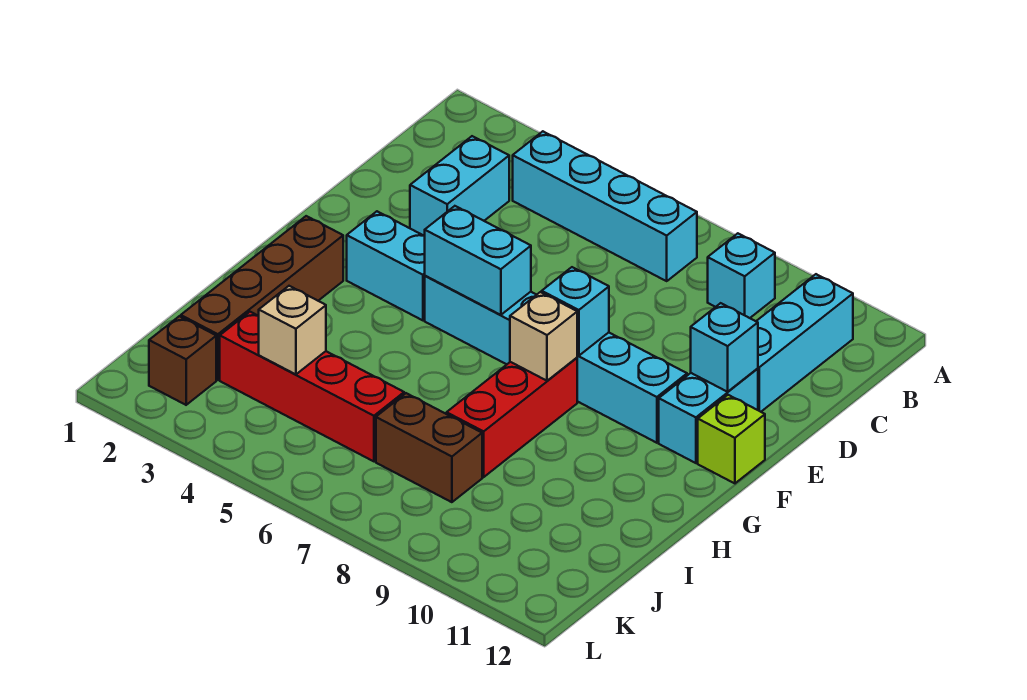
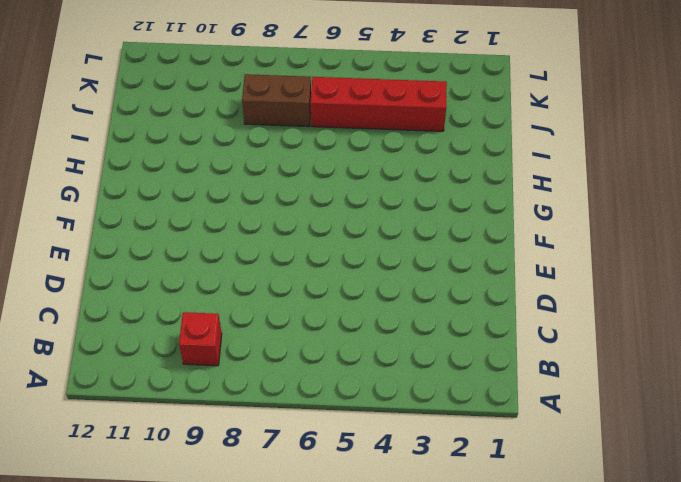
red 1x1 brick [179,312,222,366] -> cyan 1x1 brick [708,233,775,318]
none -> cyan 1x4 brick [513,131,697,281]
none -> cyan 1x3 brick [756,274,853,412]
none -> cyan 1x2 brick [410,136,509,236]

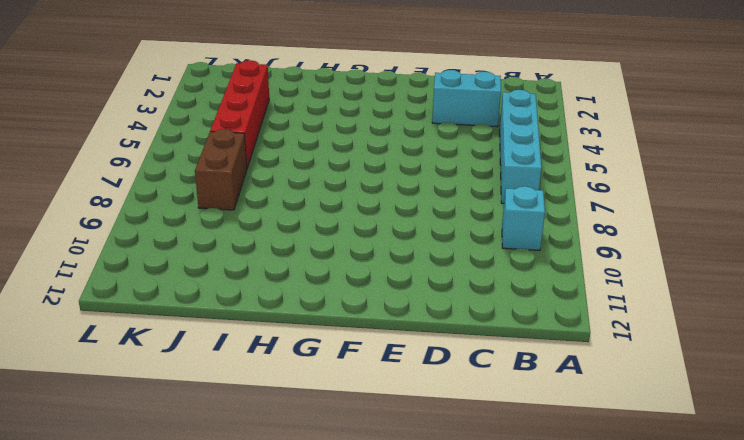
none -> cyan 1x3 brick [756,274,853,412]
none -> cyan 1x2 brick [659,369,758,463]
none -> cyan 1x2 brick [347,211,425,320]

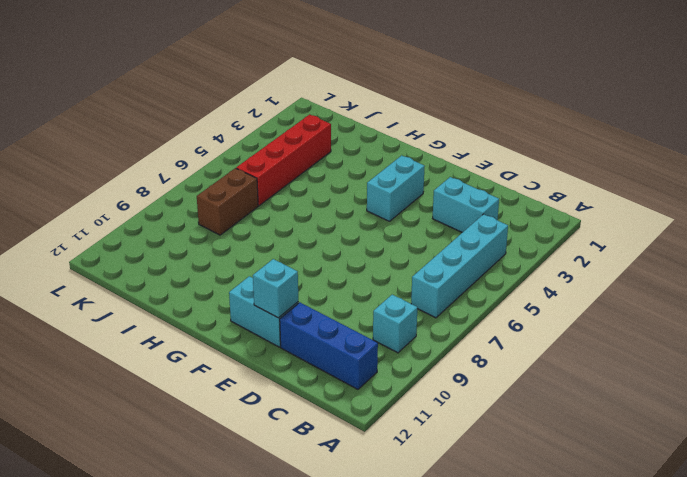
blue 1x3 brick [280,302,378,389] -> cyan 1x3 brick [756,274,853,412]
none -> cyan 1x6 brick [425,276,687,443]
none -> lime 1x1 brick [698,395,765,483]
none -> brown 1x4 brick [181,216,343,380]

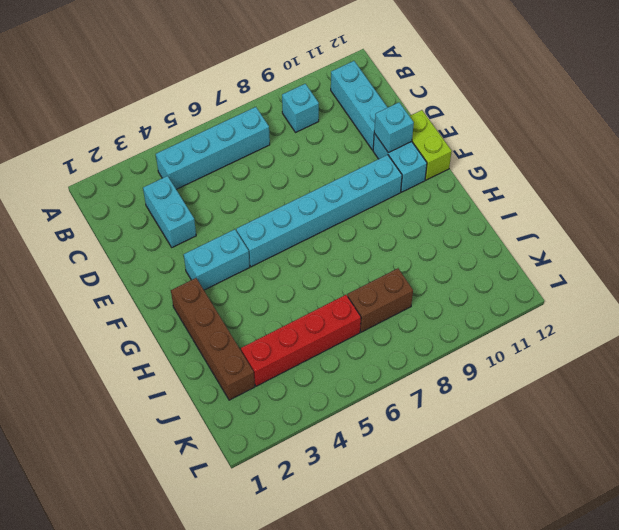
lime 1x2 brick [410,110,452,180] -> lime 1x1 brick [698,395,765,483]
none -> red 1x3 brick [447,358,577,477]
none -> brown 1x1 brick [149,316,216,405]
none -> cyan 1x2 brick [425,206,531,315]

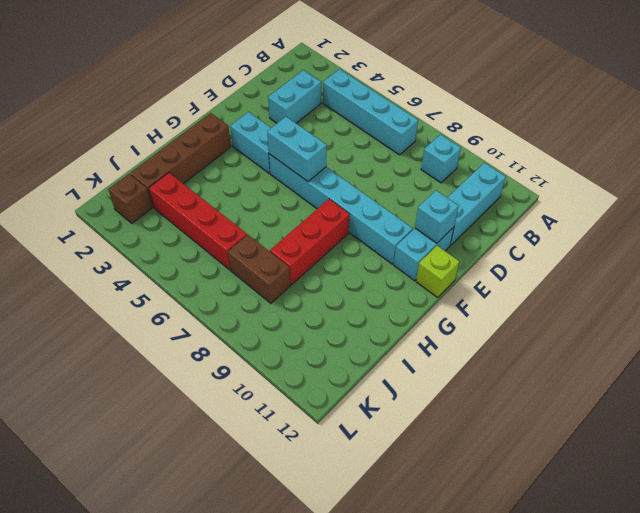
none -> cyan 1x1 brick [542,267,609,356]
none -> tan 1x1 brick [510,292,577,381]
none -> tan 1x1 brick [259,286,326,374]

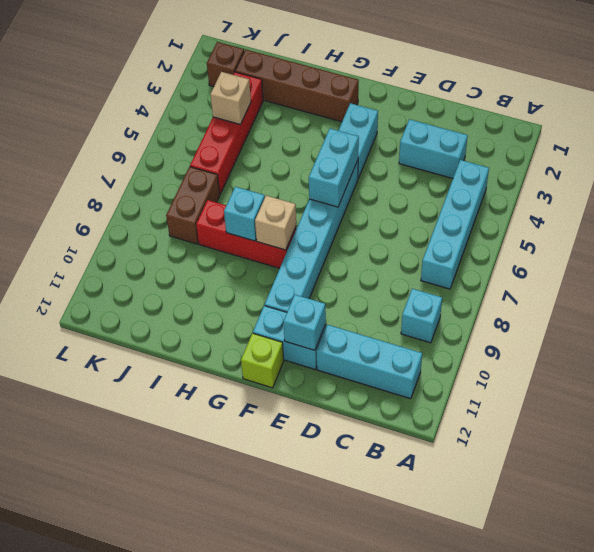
cyan 1x1 brick [224,187,265,241] -> cyan 1x1 brick moved to [542,267,609,356]

